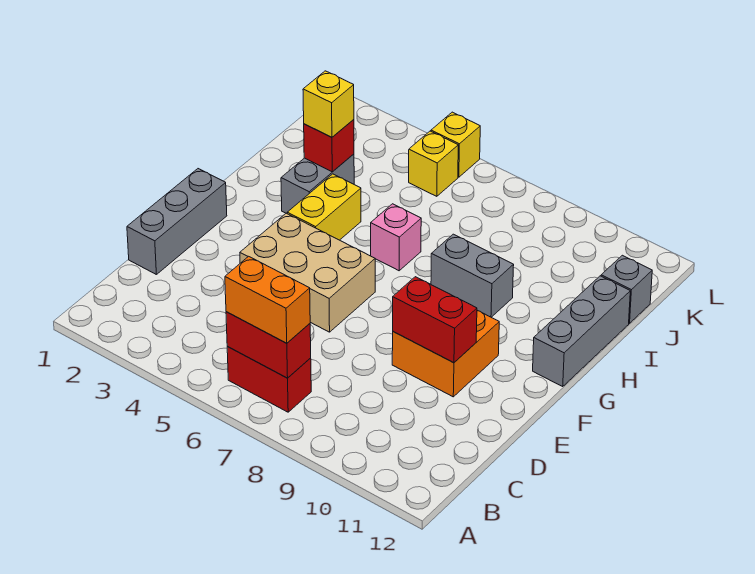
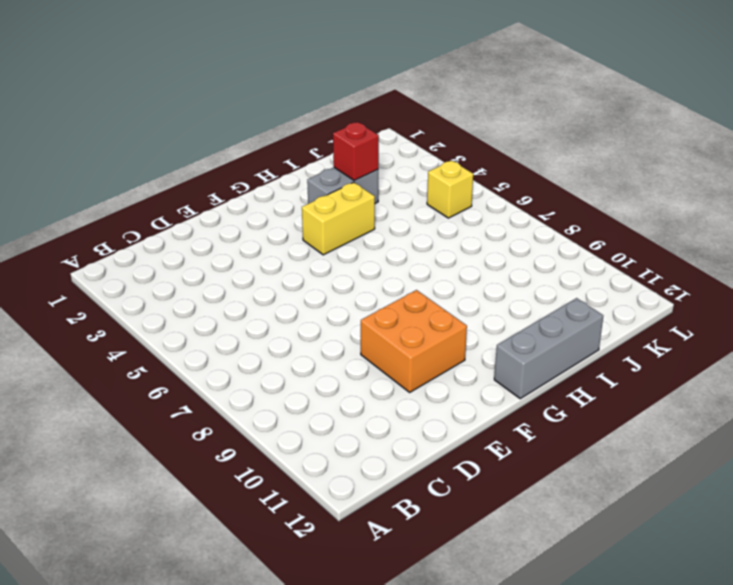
none -> red 1x2 brick [227,347,311,412]
none -> grey 1x3 brick [127,169,227,274]
none -> tan 2x3 brick [240,213,375,332]

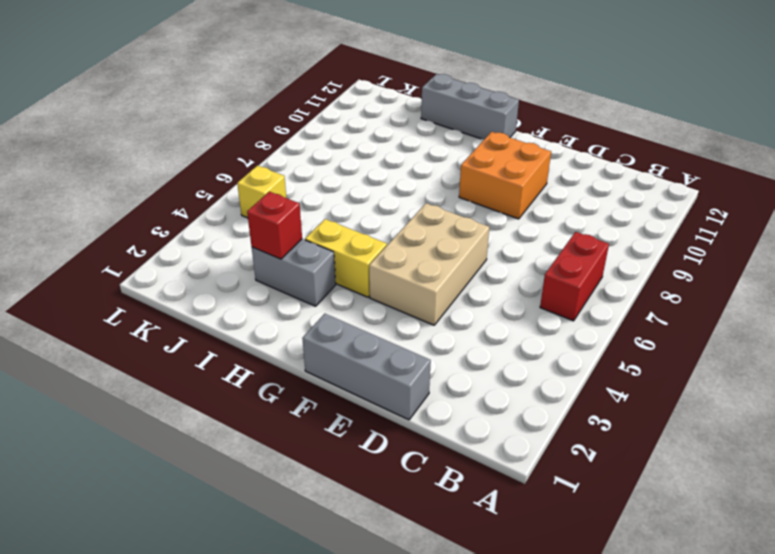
none -> pink 1x1 brick [371,204,421,271]
none -> grey 1x2 brick [431,234,514,317]
none -> grey 1x1 brick [601,255,652,323]

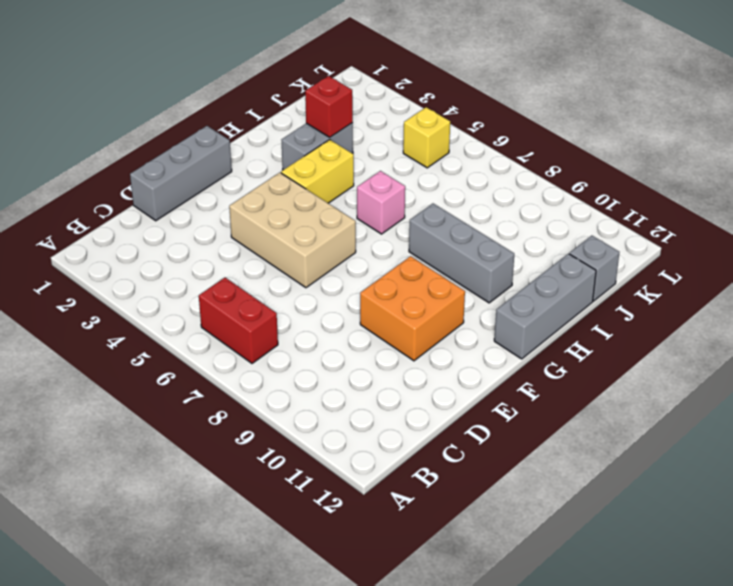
grey 1x3 brick [409,204,514,303] -> grey 1x2 brick [431,234,514,317]
none -> yellow 1x1 brick [431,112,480,177]
none -> red 1x2 brick [226,312,311,378]
none -> red 1x2 brick [393,277,477,363]

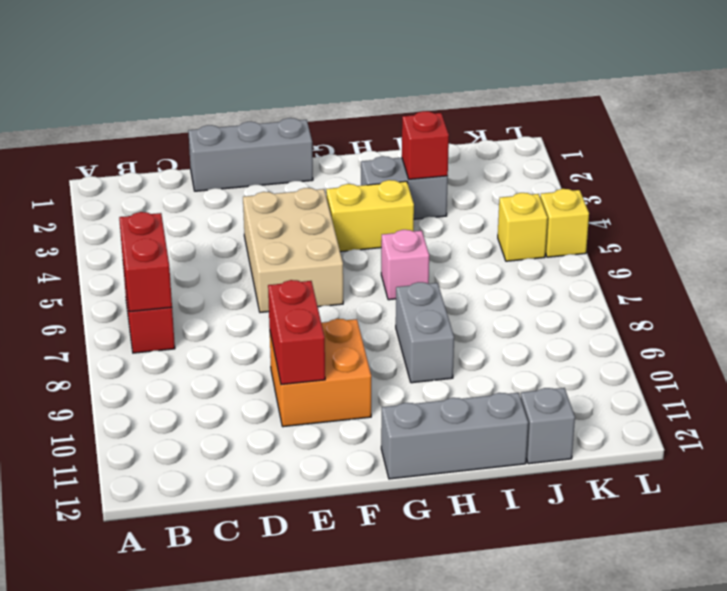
none -> orange 1x2 brick [225,256,310,343]
none -> yellow 1x1 brick [303,71,354,137]

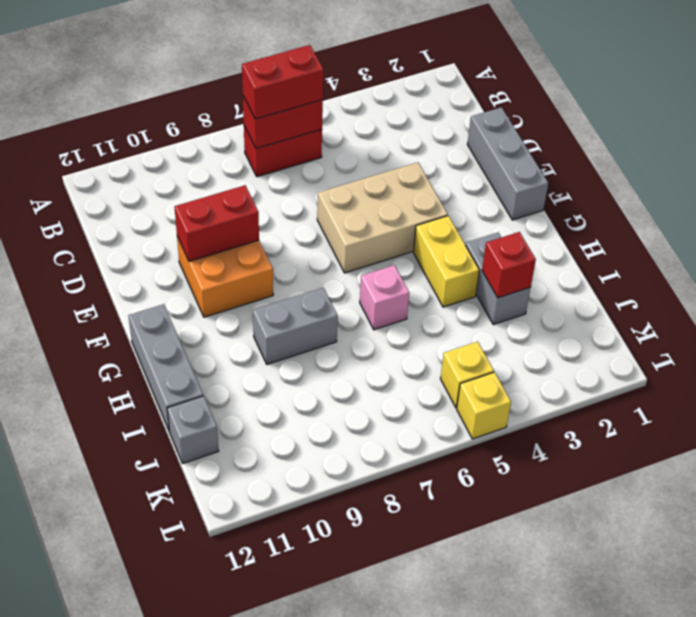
red 1x2 brick [242,45,323,119] -> orange 1x2 brick [225,256,310,343]
none -> yellow 1x1 brick [303,71,354,137]

